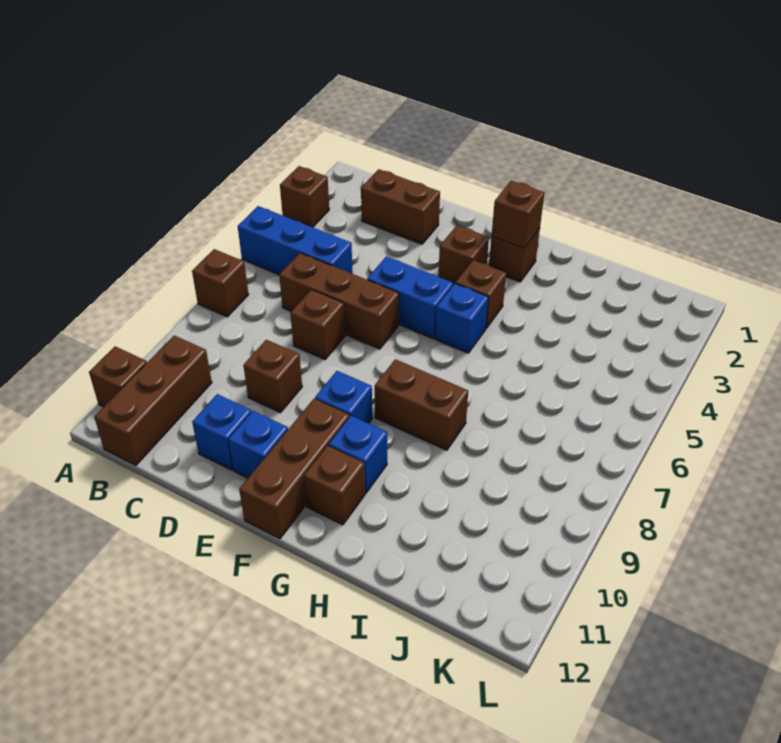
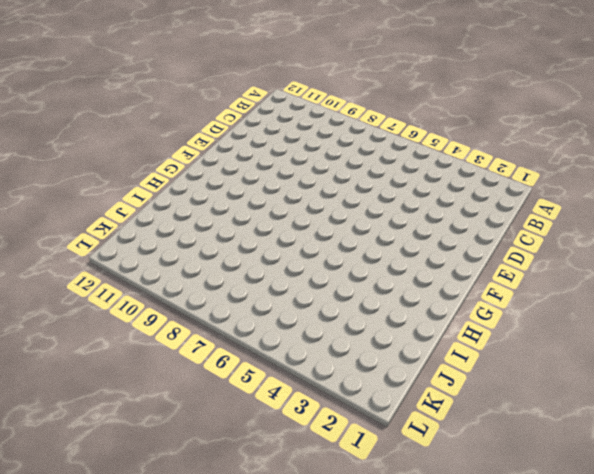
none -> brown 1x1 brick [280,166,329,227]
none -> blue 1x3 brick [238,206,353,275]
none -> brown 1x1 brick [192,249,249,317]

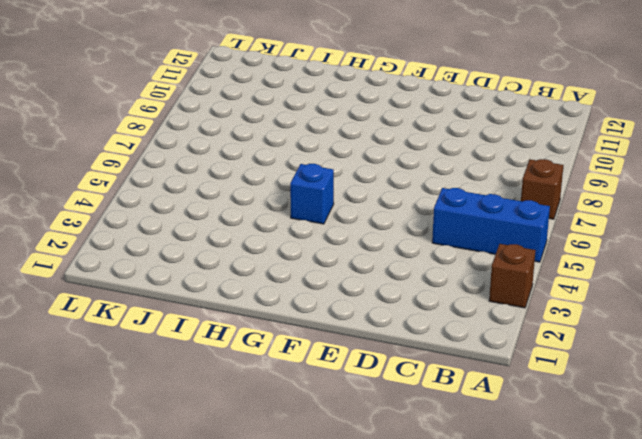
none -> brown 1x1 brick [89,346,147,407]
none -> brown 1x3 brick [94,335,212,465]
none -> brown 1x2 brick [361,169,440,244]

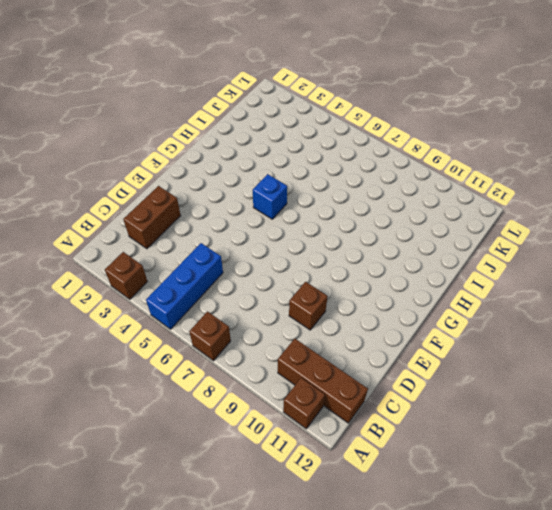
none -> brown 1x3 brick [279,253,399,349]
none -> brown 1x1 brick [290,290,345,359]
none -> blue 1x1 brick [192,394,251,470]

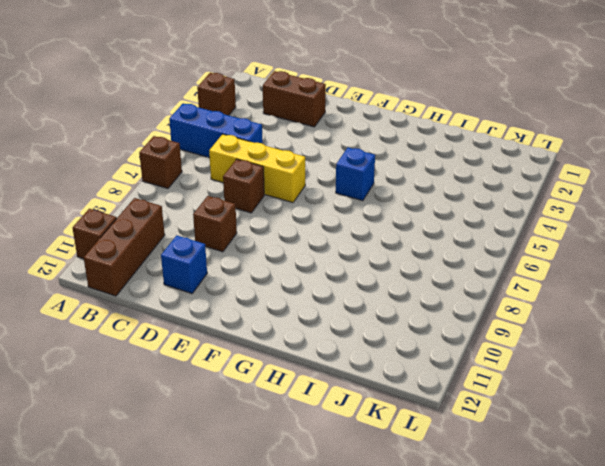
yellow 1x3 brick [209,134,305,203] -> brown 1x3 brick [279,253,399,349]
none -> blue 1x2 brick [367,256,453,339]
none -> blue 1x1 brick [228,411,288,478]
none -> brown 1x1 brick [438,225,489,285]

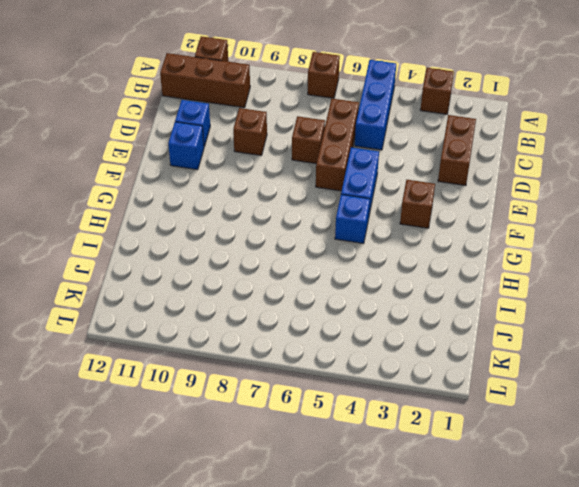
none -> blue 1x1 brick [315,371,372,423]
none -> brown 1x3 brick [239,399,349,539]
none -> brown 1x1 brick [489,228,540,282]

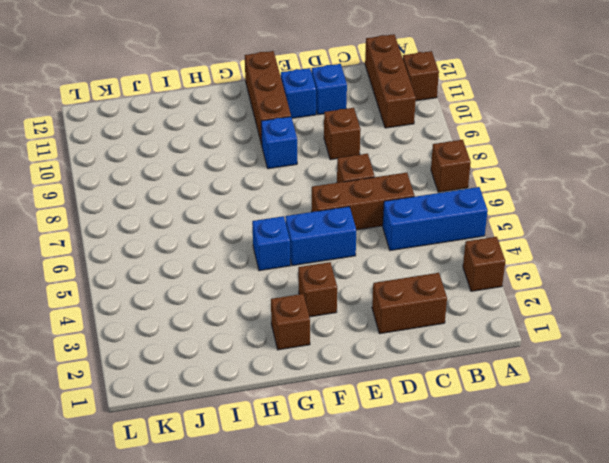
none -> brown 1x1 brick [456,260,506,328]
none -> brown 1x2 brick [375,359,468,450]
none -> blue 1x1 brick [329,416,387,493]

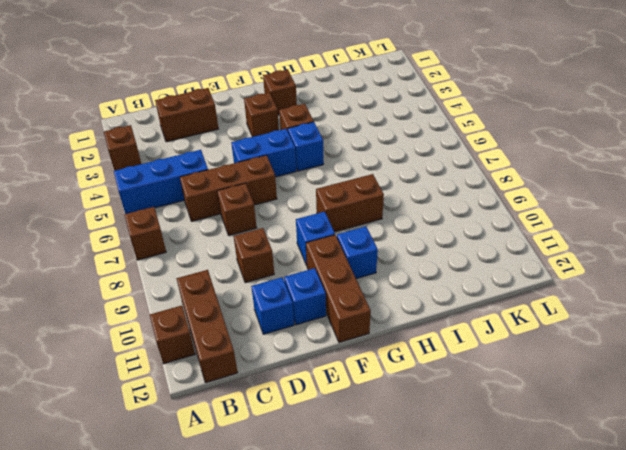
none -> brown 1x1 brick [304,446,365,525]
none -> brown 1x1 brick [492,181,544,248]

